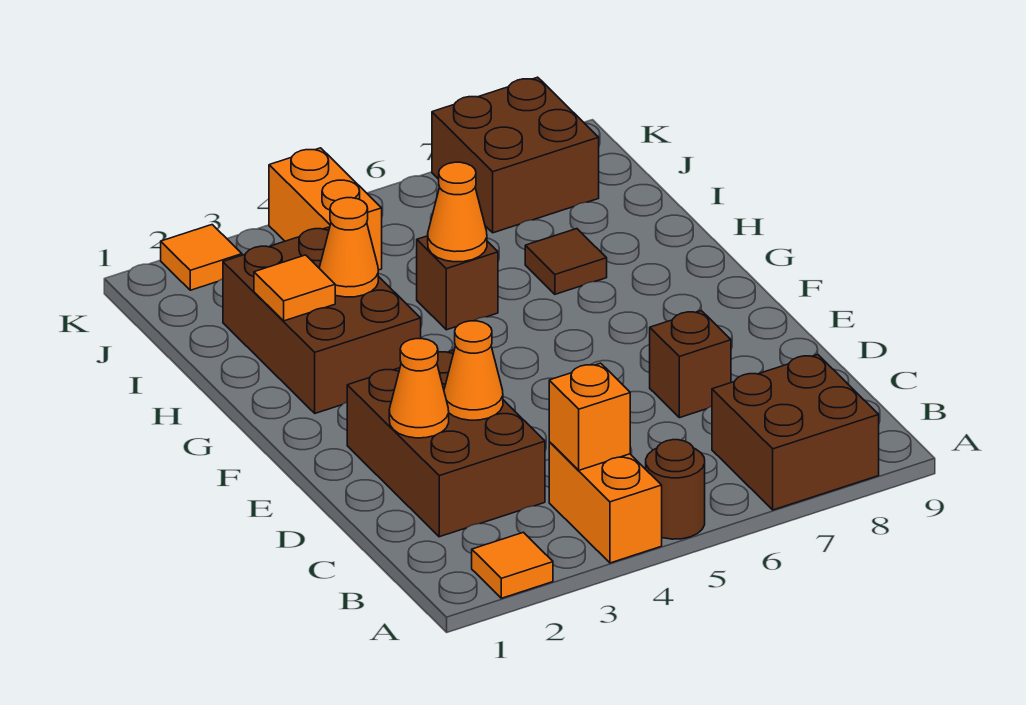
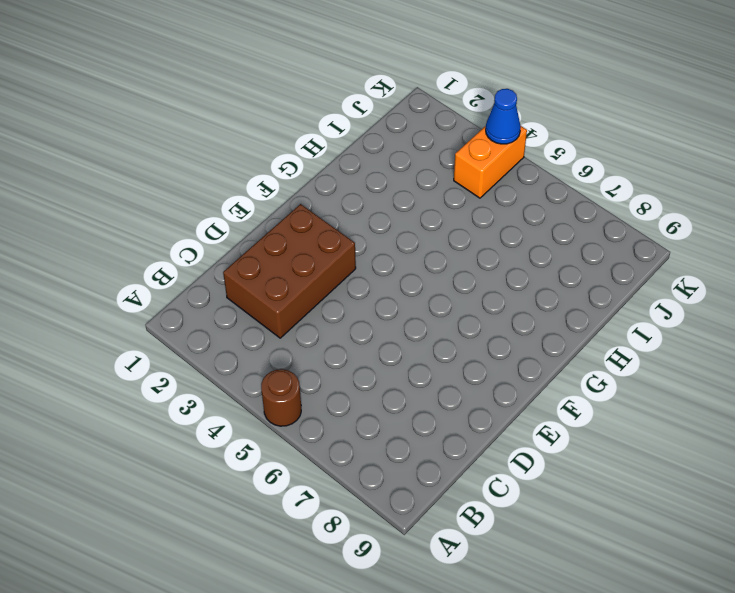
blue 1x1 cone [486,89,521,144] -> none
none -> orange 1x1 tile [472,532,553,598]
none -> orange 1x2 brick [549,442,662,563]
none -> brown 2x2 brick [712,355,879,510]

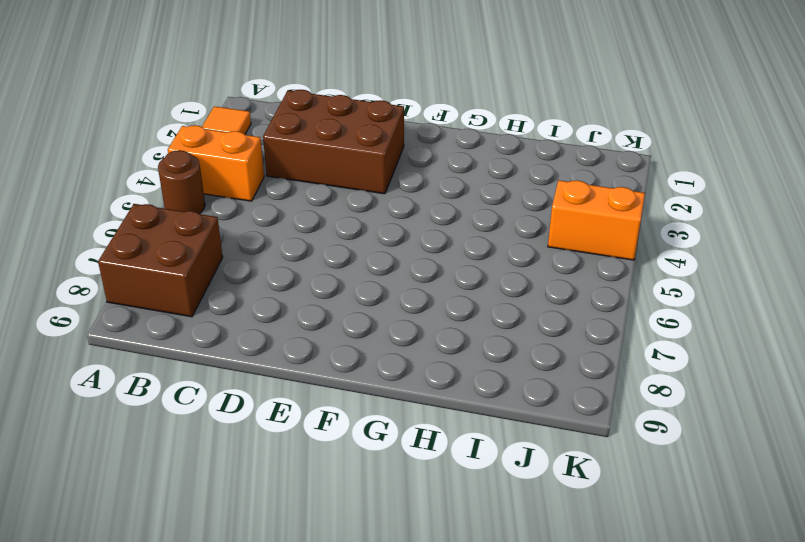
none -> brown 1x1 brick [650,311,731,418]
none -> brown 2x3 brick [223,227,421,413]
none -> brown 1x1 brick [417,236,498,330]

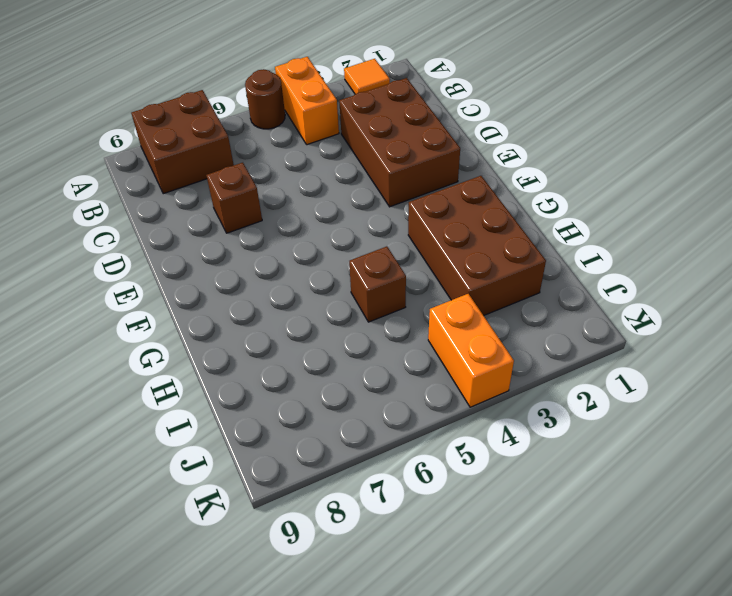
none -> brown 1x1 tile [525,229,607,294]
none -> brown 2x2 brick [432,77,599,233]
none -> orange 1x1 tile [161,225,242,290]

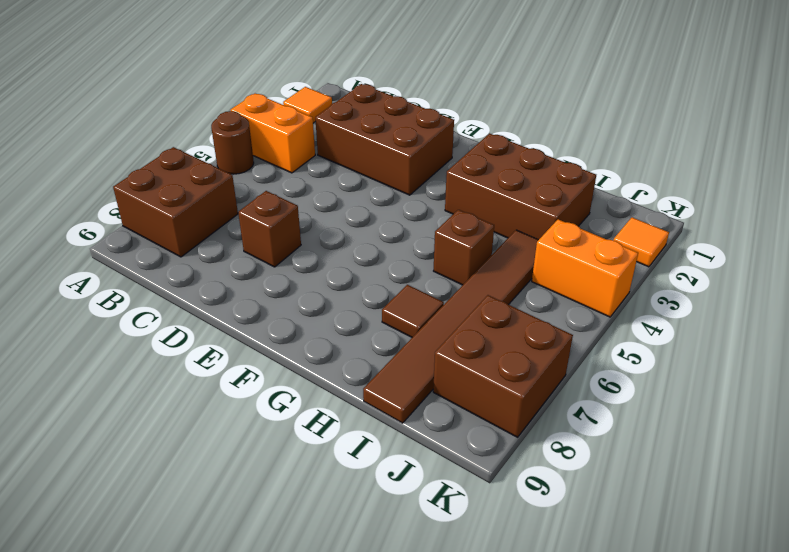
brown 1x6 tile [363,230,538,423] -> none
none -> orange 1x1 brick [549,363,630,470]
none -> orange 1x1 cone [389,339,449,438]
none -> orange 1x1 cone [444,321,503,420]

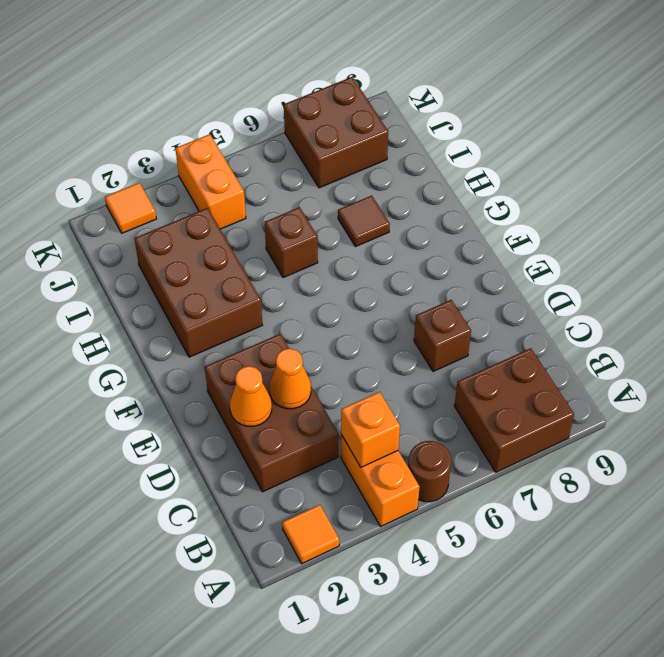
none -> orange 1x1 tile [254,255,335,321]
none -> orange 1x1 cone [319,198,378,297]
none -> orange 1x1 cone [428,162,487,262]

